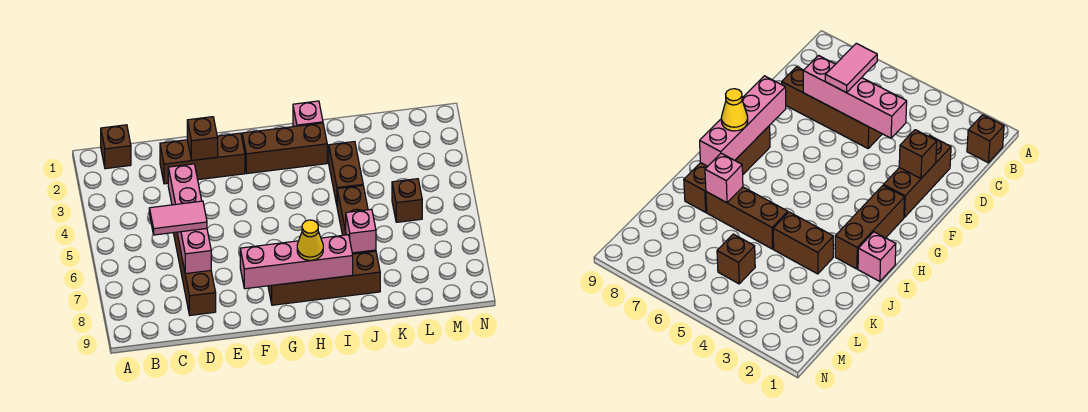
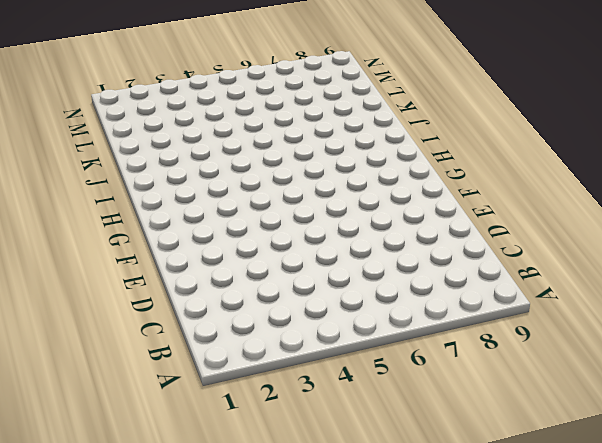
none -> brown 1x1 brick [101,125,131,169]
none -> brown 1x3 brick [160,133,245,184]
none -> brown 1x4 brick [174,232,216,315]

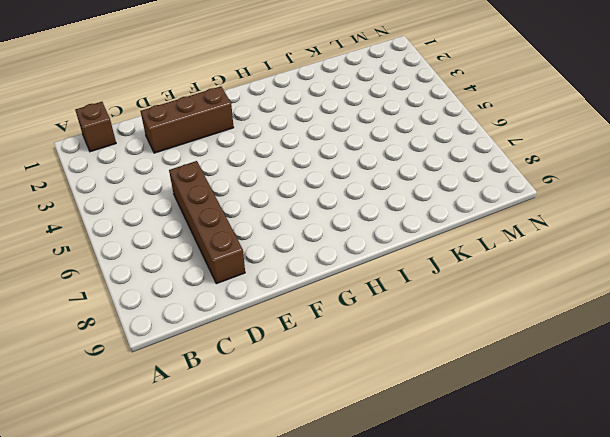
none -> brown 1x3 brick [242,123,327,174]
none -> brown 1x4 brick [268,251,380,305]
none -> pink 1x1 brick [293,101,323,127]

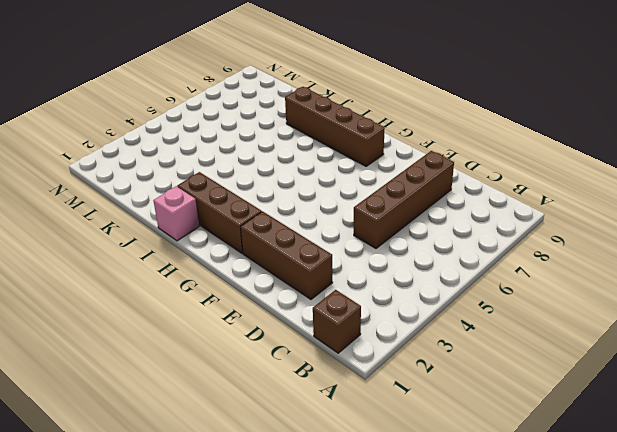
none -> brown 1x2 brick [329,142,363,204]
none -> brown 1x3 brick [337,186,376,254]
none -> brown 1x1 brick [392,179,422,222]

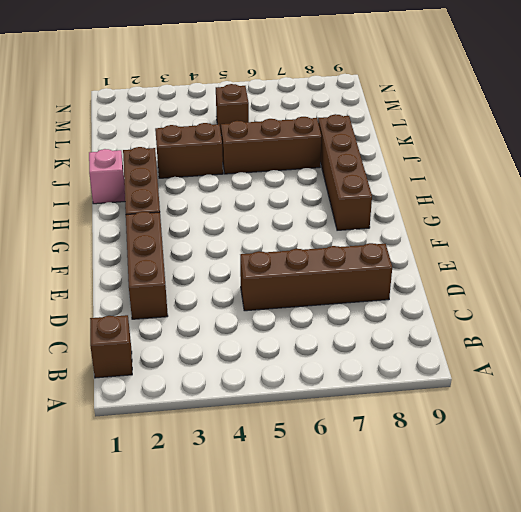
none -> pink 1x4 brick [168,164,211,274]
none -> brown 1x1 brick [187,117,218,160]
none -> pink 1x4 brick [240,235,353,289]

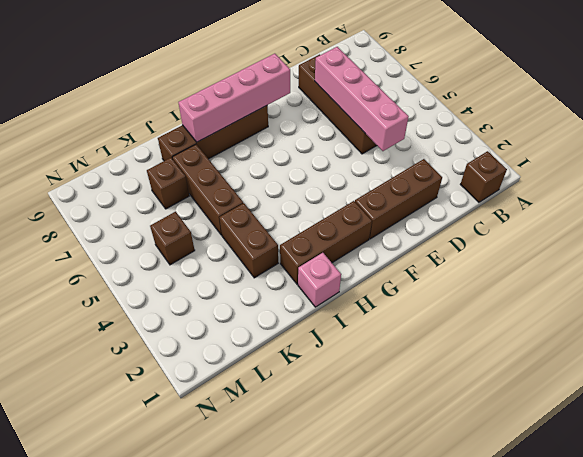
brown 1x1 brick [147,158,189,209] -> brown 1x1 brick moved to [187,117,218,160]
none -> pink 1x1 brick [346,209,376,253]
none -> pink 1x2 tile [149,201,207,235]
none -> yellow 1x1 cone [297,220,323,260]

